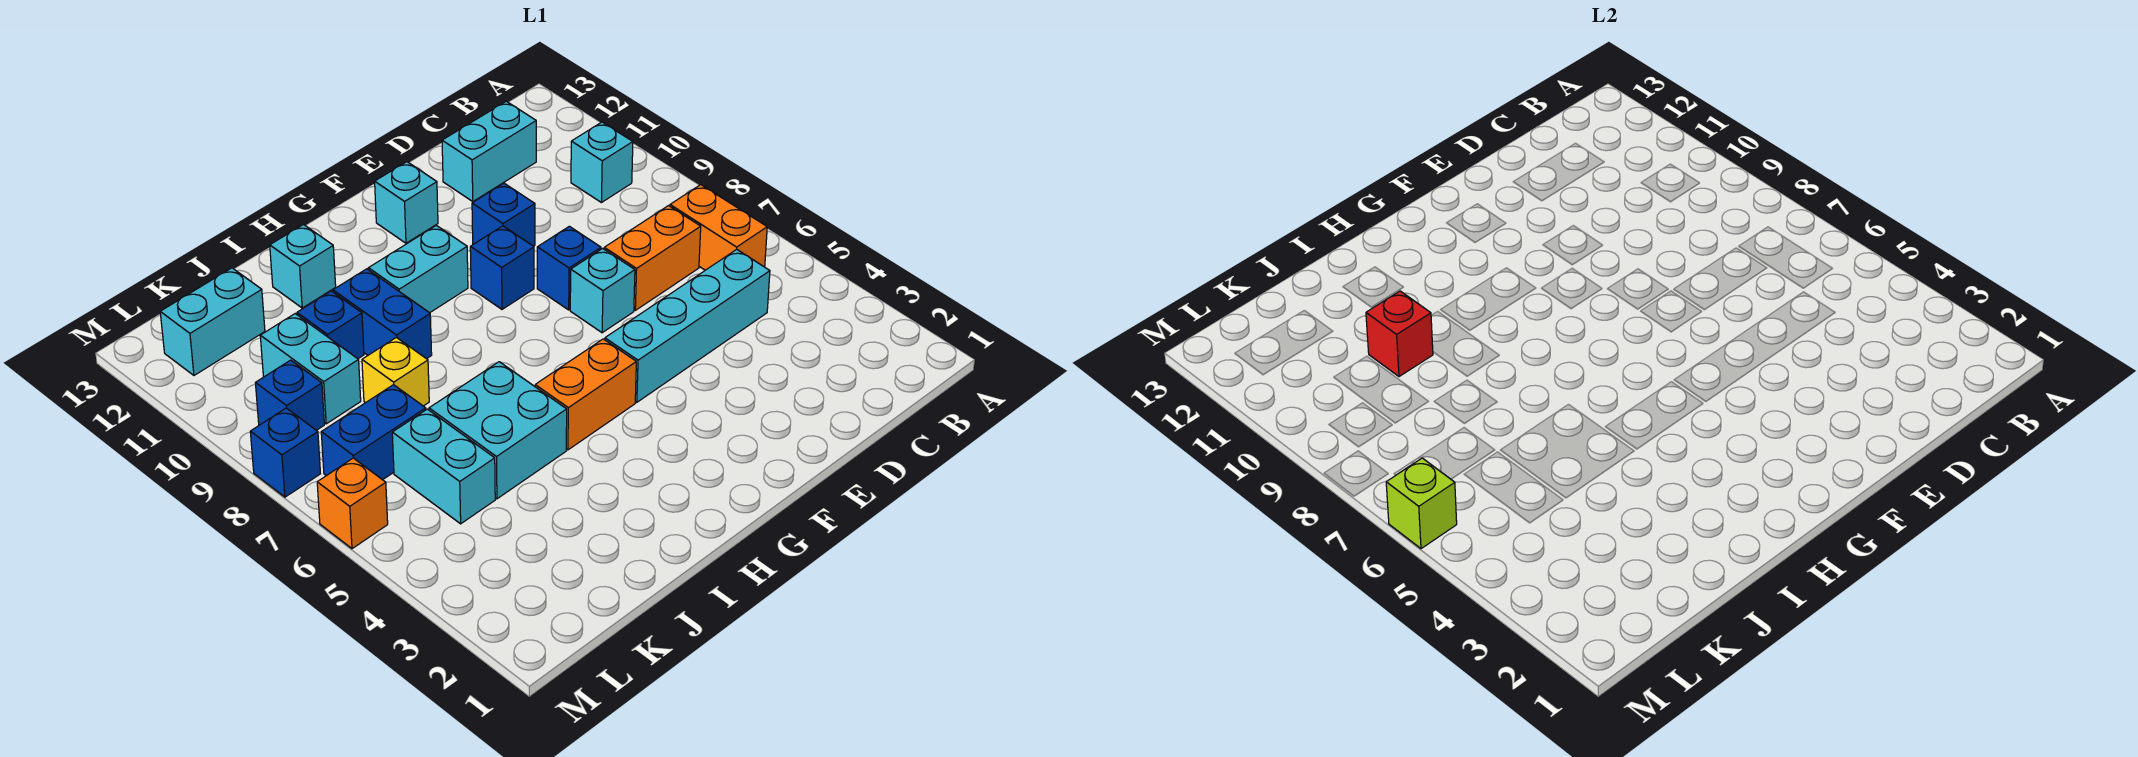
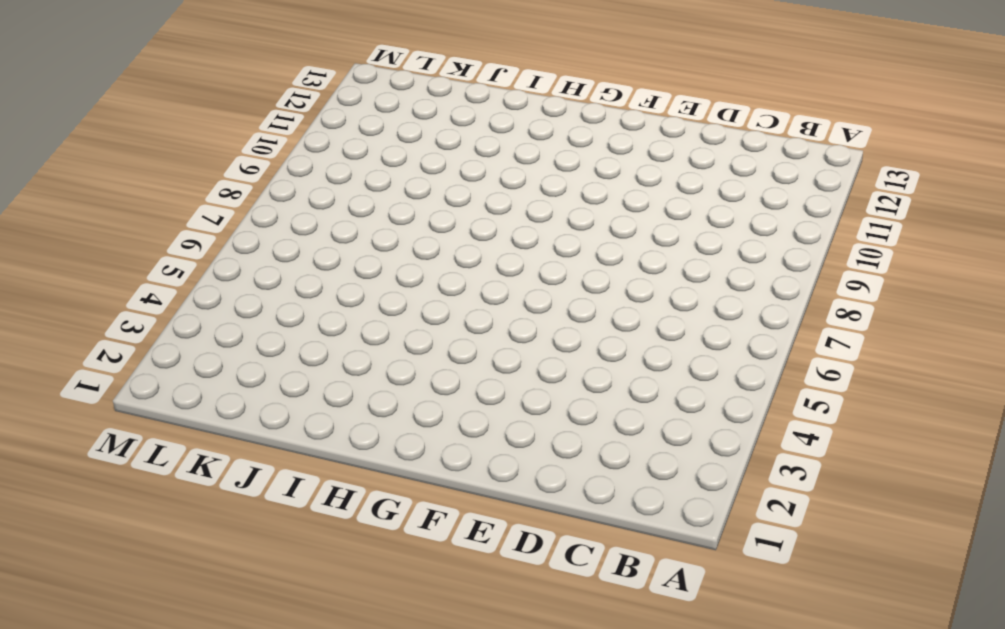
none -> orange 1x2 brick [670,185,767,270]
none -> cyan 1x1 brick [571,122,633,203]
none -> cyan 1x4 brick [605,249,770,402]

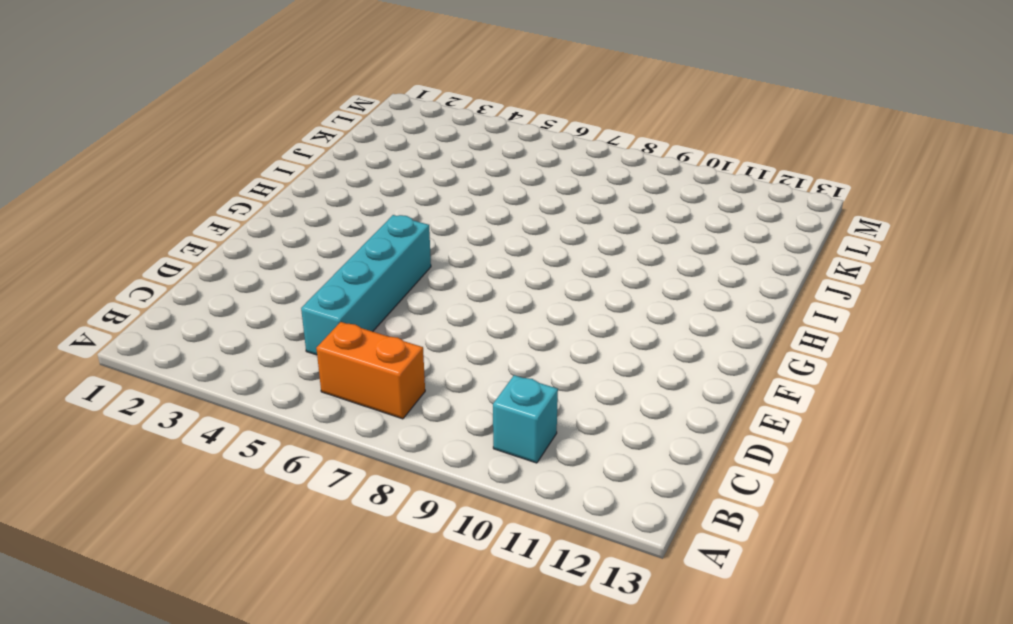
none -> orange 1x2 brick [604,206,701,310]
none -> cyan 1x2 brick [442,101,536,201]
none -> cyan 1x1 brick [570,248,635,333]

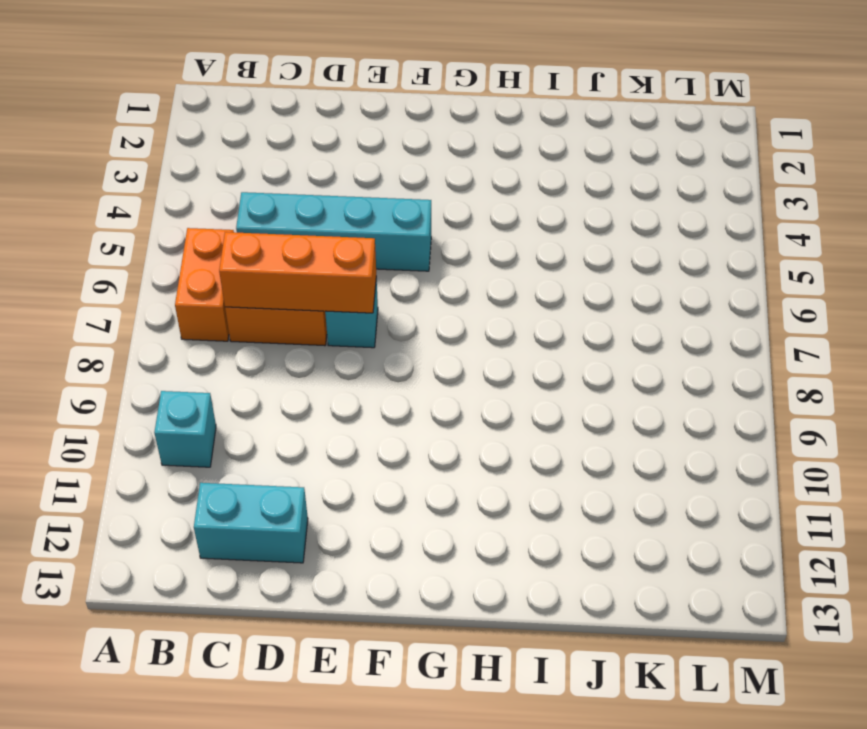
orange 1x3 brick [219,232,376,313] -> none
none -> blue 1x1 brick [537,226,601,310]
none -> blue 1x1 brick [472,183,535,246]
none -> blue 1x1 brick [470,226,534,309]

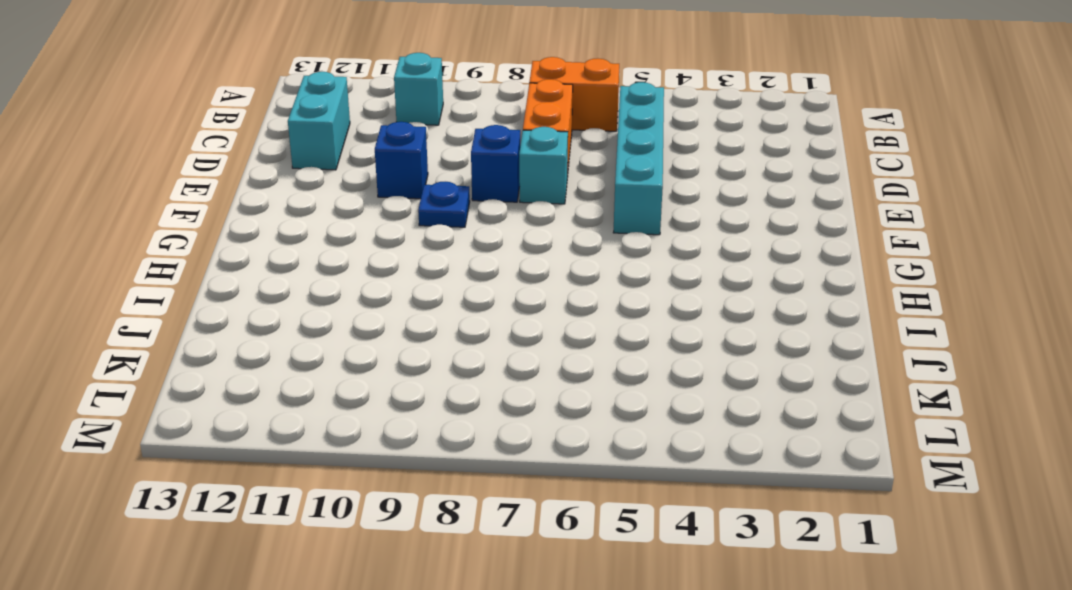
blue 1x1 plate [418,182,470,227] -> blue 1x1 brick [470,226,534,309]
none -> cyan 1x1 brick [375,162,438,243]
none -> orange 1x2 brick [535,339,636,450]
none -> cyan 1x2 brick [369,225,468,313]

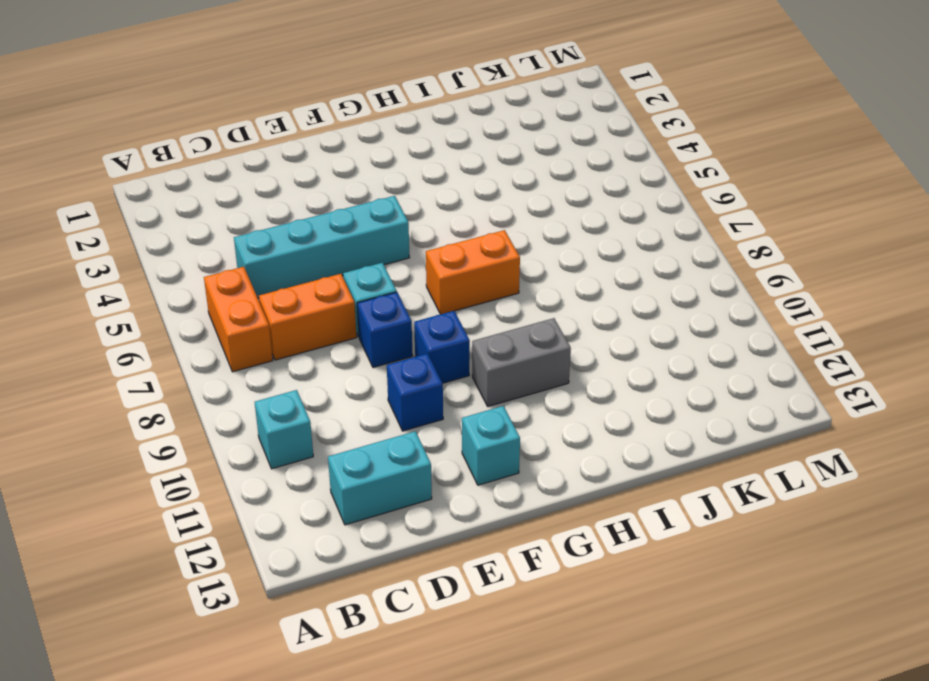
orange 1x2 brick [426,230,520,314] -> orange 1x2 brick moved to [535,339,636,450]
grey 1x2 brick [472,318,571,406] -> cyan 1x2 brick [369,225,468,313]
none -> cyan 2x2 brick [429,362,567,499]
none -> blue 1x2 brick [333,269,432,359]
none -> cyan 1x1 brick [270,225,336,308]

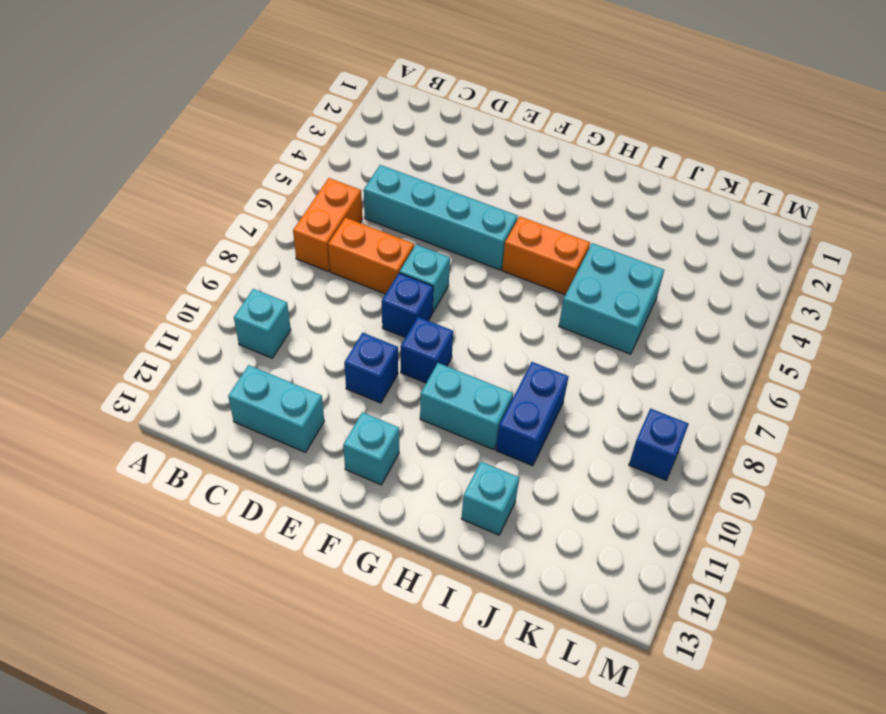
none -> yellow 1x1 brick [362,337,429,406]
none -> blue 1x1 brick [297,291,364,359]
none -> cyan 1x2 brick [392,409,495,524]

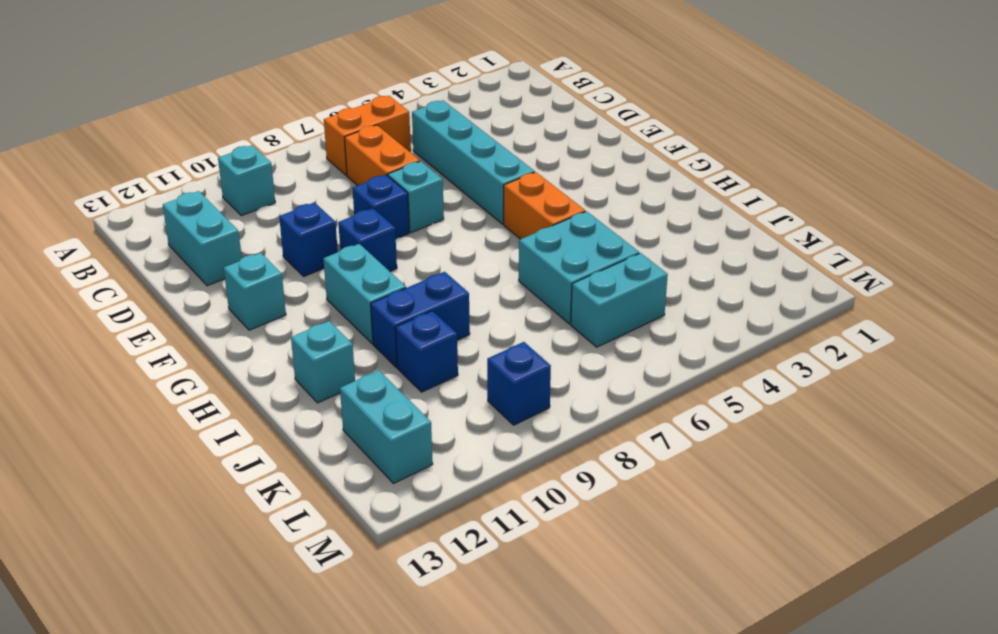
none -> yellow 1x1 brick [362,337,429,406]
none -> blue 1x2 brick [321,385,426,480]
none -> cyan 1x2 brick [260,314,361,424]

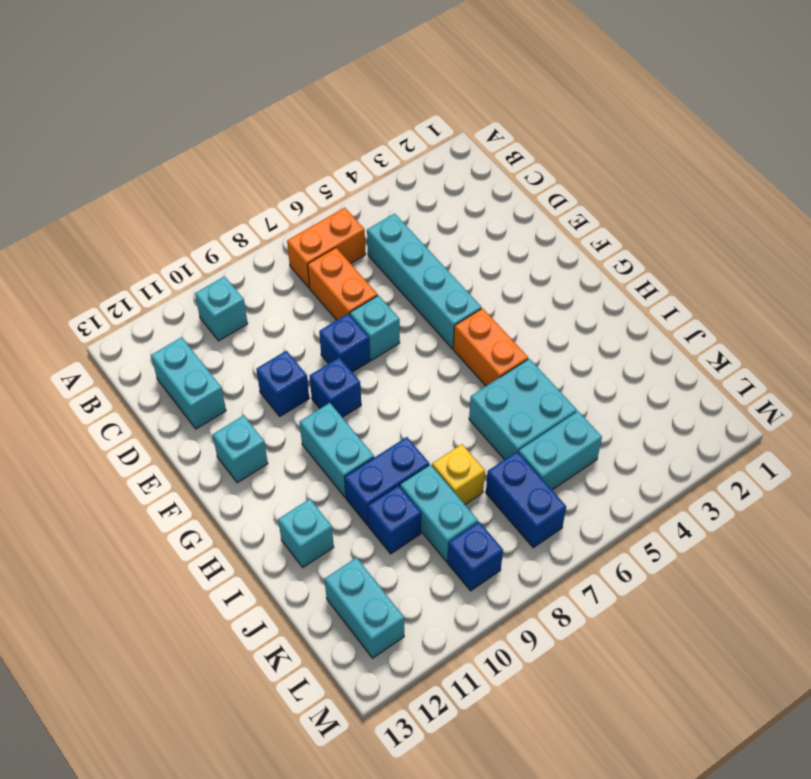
cyan 1x2 brick [400,465,478,561] -> cyan 1x2 brick turned to [260,314,361,424]
none -> orange 1x1 brick [317,458,388,549]
none -> blue 1x1 brick [250,408,320,497]
none -> red 1x1 brick [1366,291,1433,377]

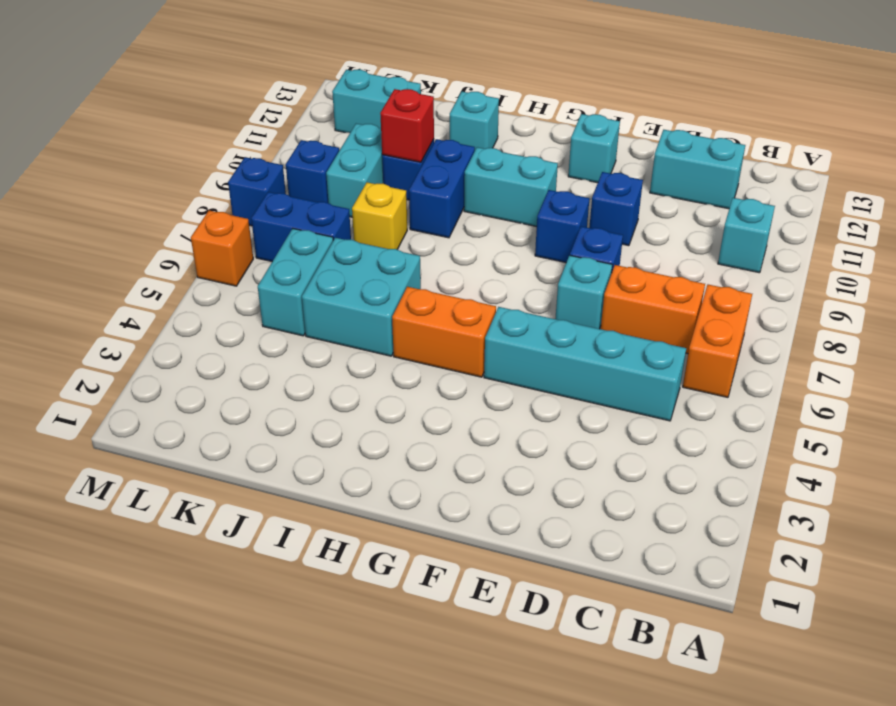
none -> lime 1x1 brick [1386,458,1457,549]

